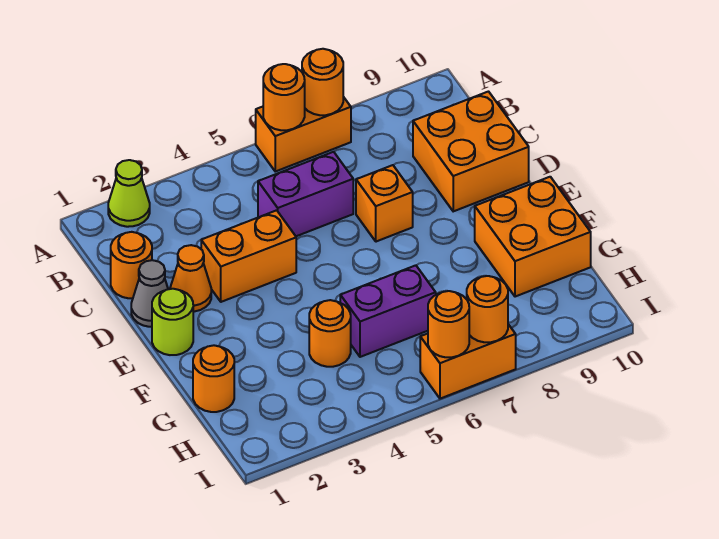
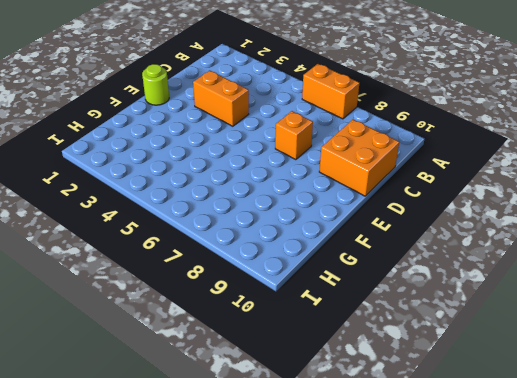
none -> lime 1x1 cone [108,160,150,227]
none -> orange 1x1 round brick [111,232,152,298]
none -> purple 1x2 brick [258,152,353,236]

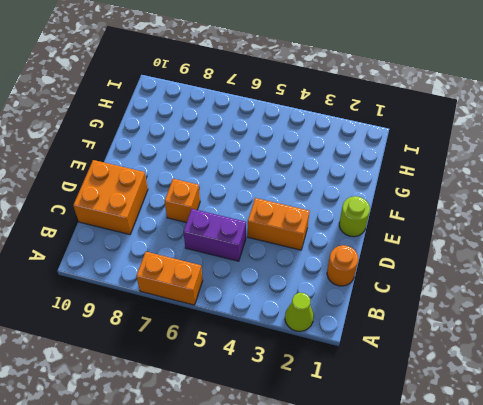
none -> grey 1x1 cone [131,260,168,327]
none -> orange 1x1 cone [170,245,211,312]
none -> orange 2x2 brick [475,177,591,297]

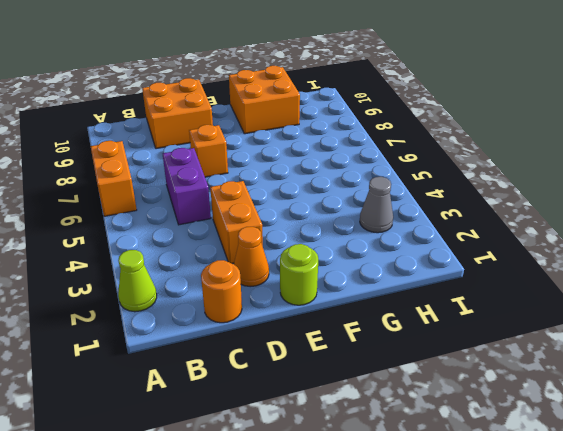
grey 1x1 cone [360,177,393,233] -> grey 1x1 cone moved to [131,260,168,327]
none -> orange 1x1 round brick [193,345,234,412]
none -> orange 1x1 round brick [309,300,351,367]
none -> purple 1x2 brick [340,265,436,357]

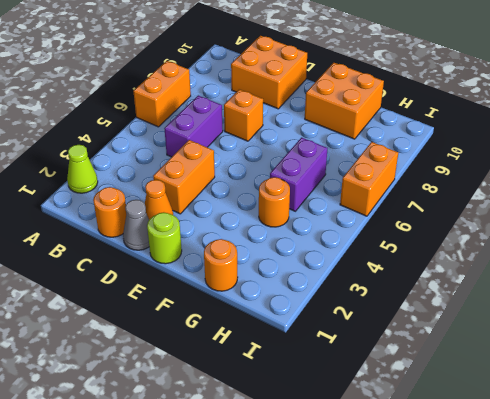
none -> orange 1x1 round brick [263,64,305,130]
none -> orange 1x1 round brick [302,49,343,115]
none -> orange 1x1 round brick [428,291,469,357]

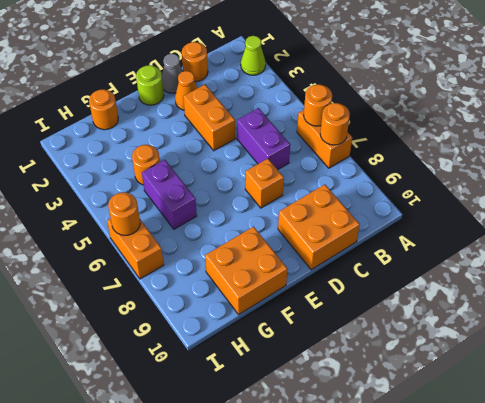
none -> orange 1x1 round brick [467,276,508,342]

